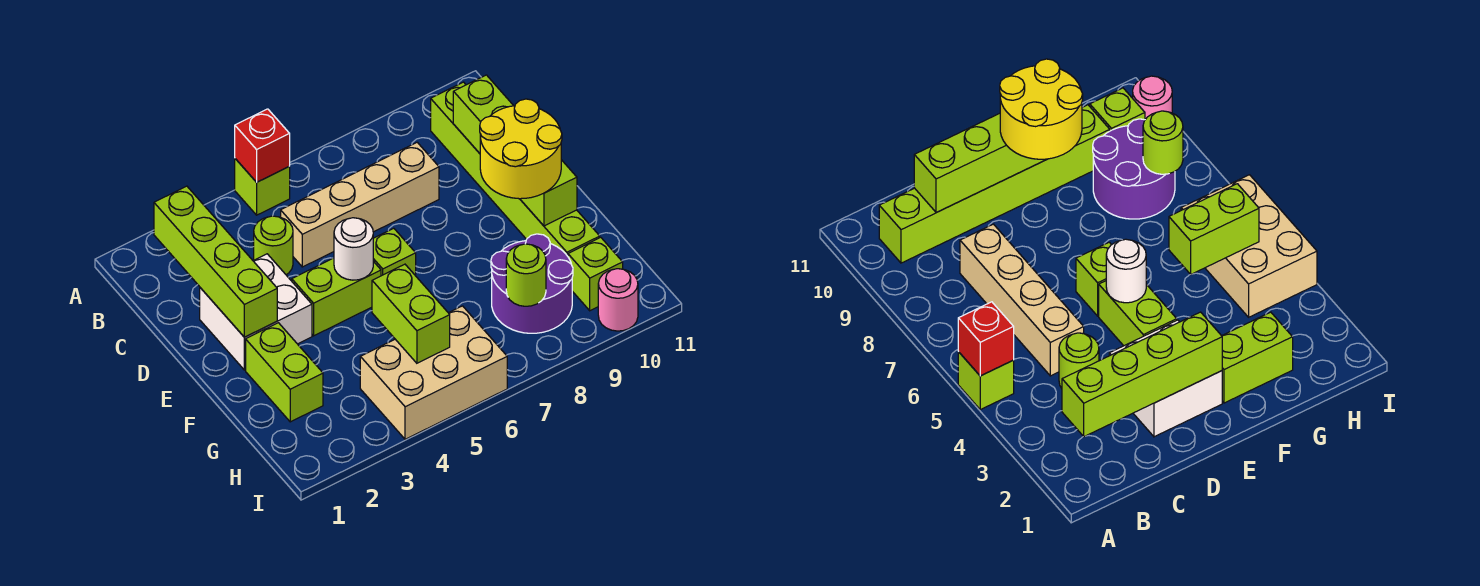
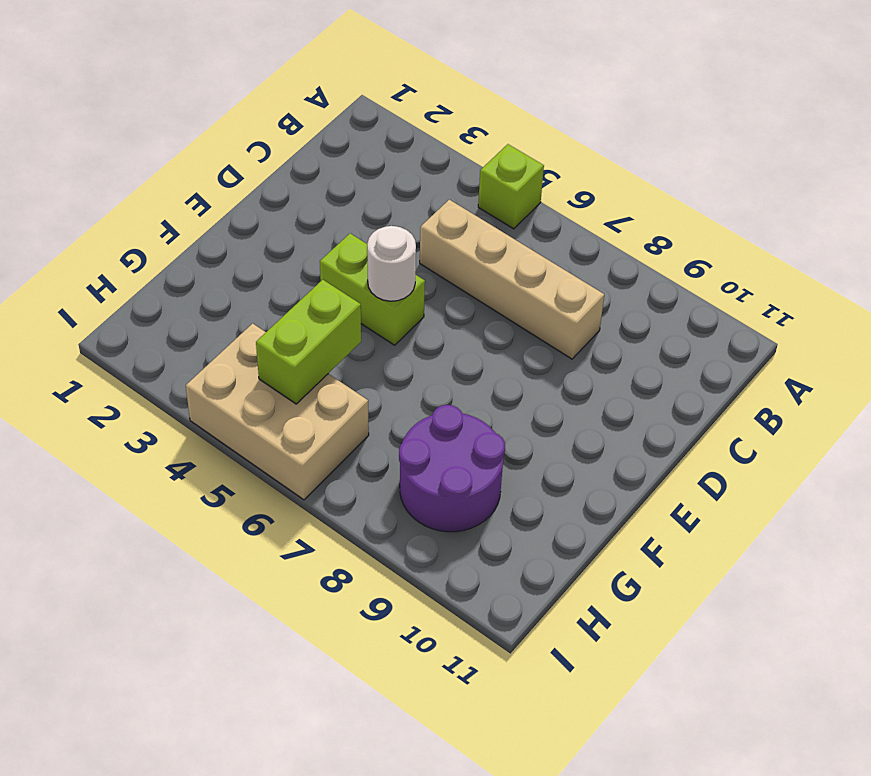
none -> lime 1x6 brick [431,82,600,256]
none -> lime 1x1 round brick [254,216,293,275]
none -> white 2x2 brick [200,254,312,370]

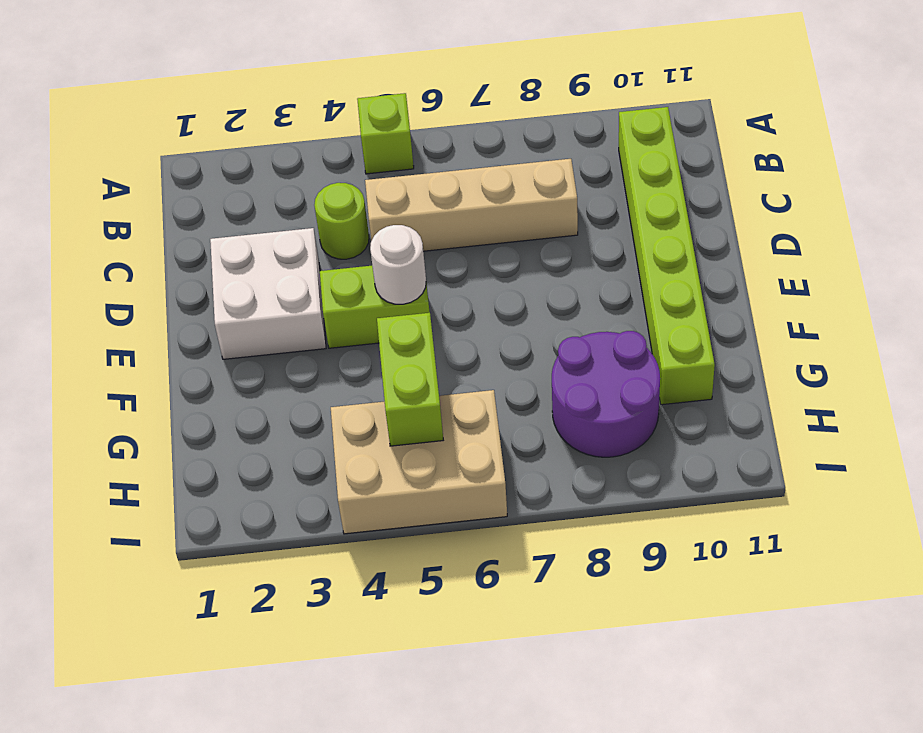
none -> lime 1x1 brick [373,228,416,276]
none -> lime 1x2 brick [246,323,323,422]
none -> lime 1x1 brick [568,237,623,311]

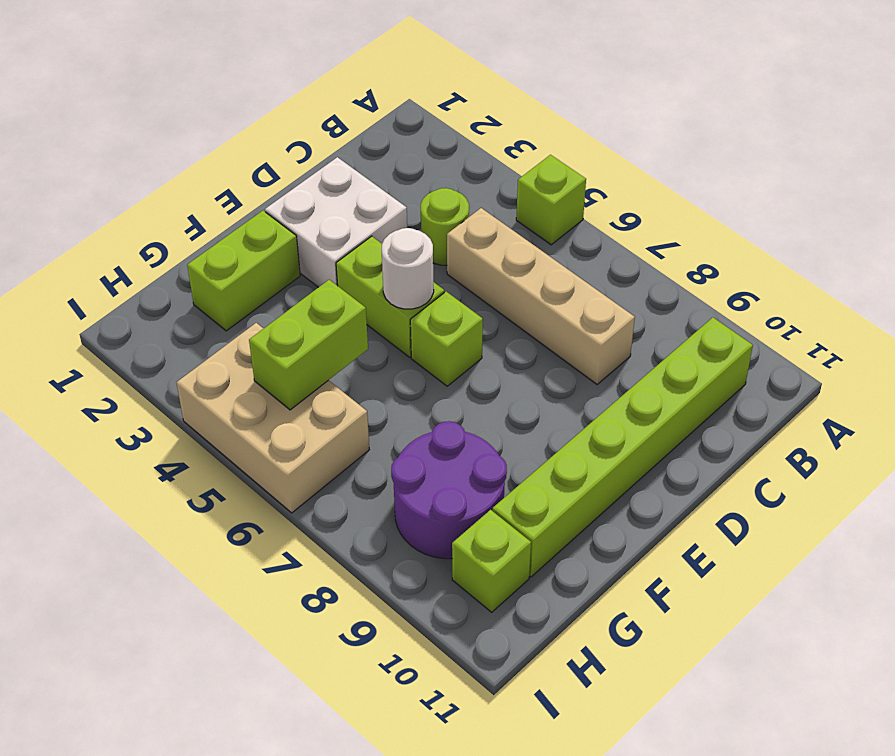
none -> pink 1x1 round brick [598,269,638,331]
none -> red 1x1 brick [235,109,290,182]
none -> lime 1x4 brick [154,186,277,337]

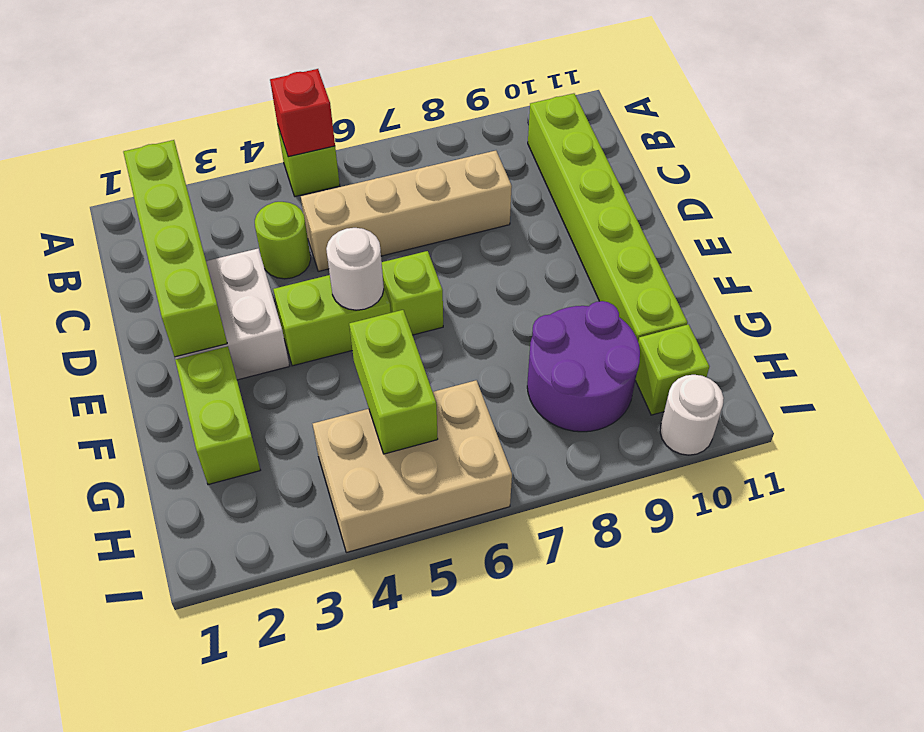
white 1x1 round brick [660,375,724,455] -> pink 1x1 round brick [598,269,638,331]
none -> lime 1x4 brick [453,75,577,226]
none -> lime 1x1 round brick [506,244,546,306]
none -> yellow 2x2 round brick [480,99,562,199]

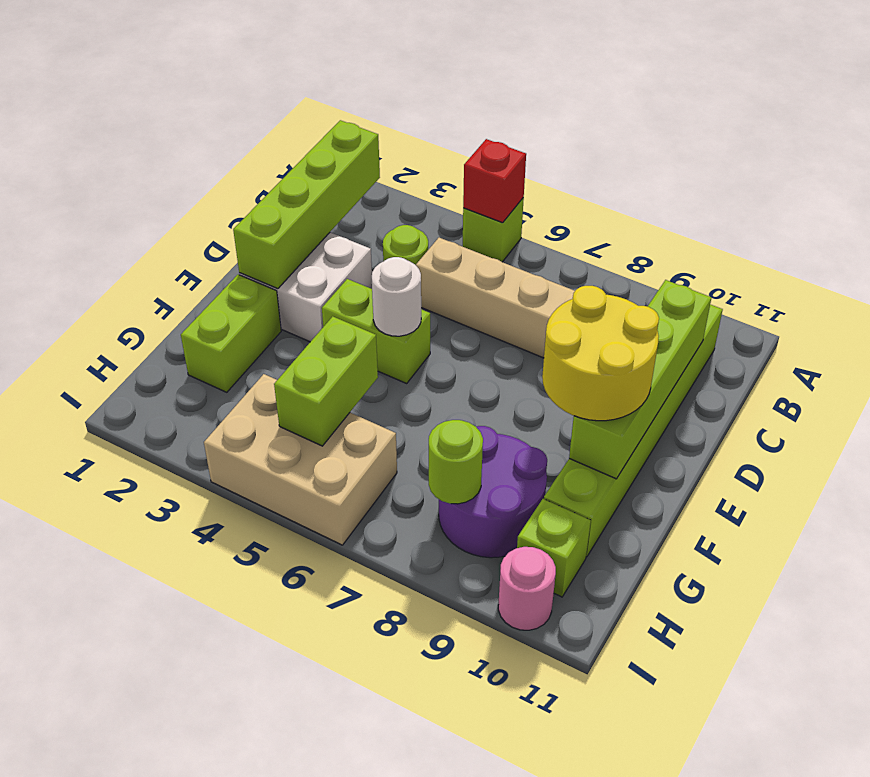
none -> lime 1x1 brick [373,228,416,276]

